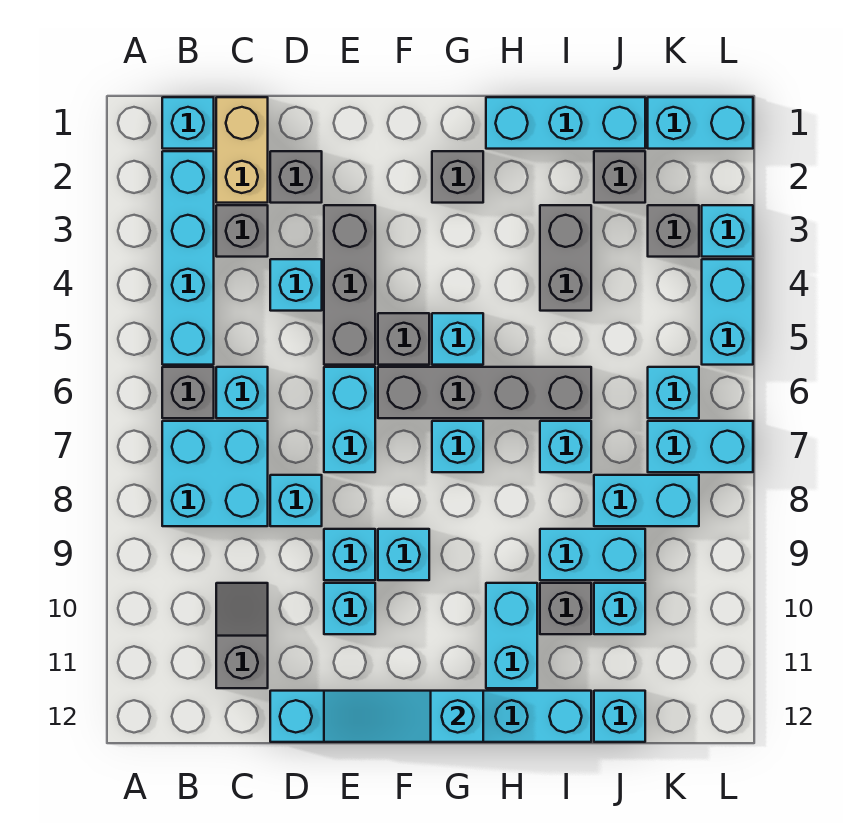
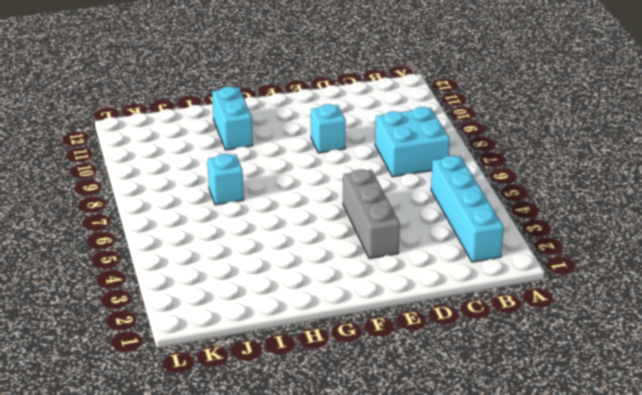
none -> cyan 1x1 brick [162,97,214,149]
none -> grey 1x1 brick [162,367,214,418]
none -> tan 1x2 brick [216,97,268,203]
none -> grey 1x1 brick [216,205,268,257]

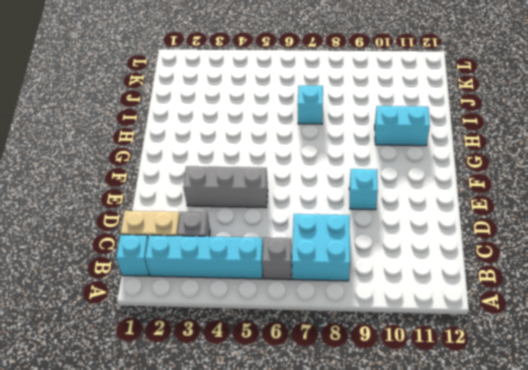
none -> cyan 1x1 brick [216,367,268,418]
none -> grey 1x2 slope [216,583,268,688]
none -> grey 1x1 brick [270,151,322,203]
none -> cyan 1x1 brick [270,259,322,311]

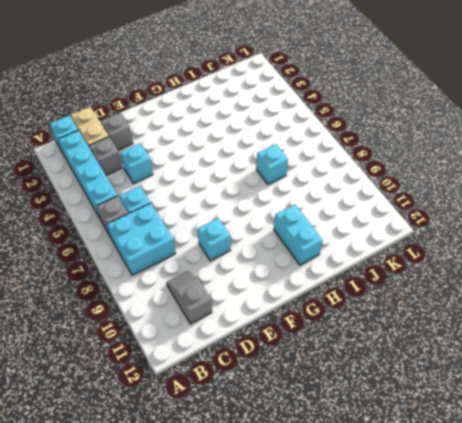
none -> cyan 1x1 brick [270,475,322,526]
none -> cyan 1x6 brick [270,691,591,742]
none -> grey 1x3 brick [324,205,375,365]
none -> cyan 1x2 brick [324,367,375,472]

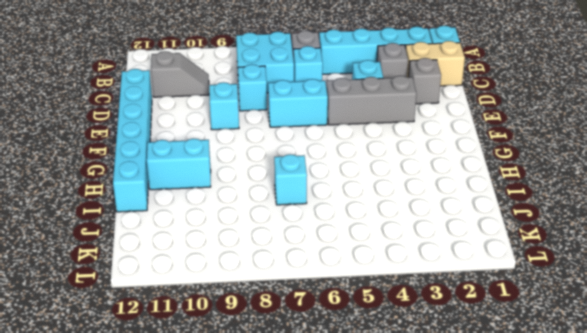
none -> cyan 1x1 brick [324,583,375,634]
none -> grey 1x1 brick [378,313,429,365]
none -> grey 1x4 brick [378,367,591,418]
none -> cyan 1x1 brick [378,529,429,580]

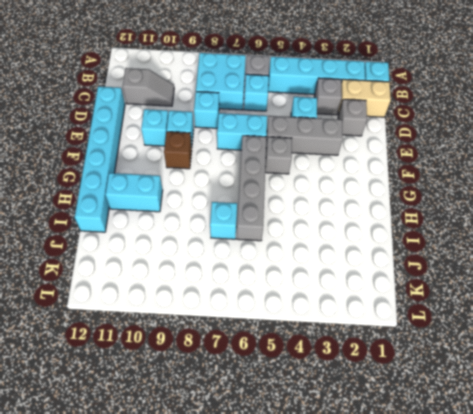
brown 1x1 brick [164,132,192,169] -> cyan 1x1 brick [378,529,429,580]
none -> grey 1x1 brick [432,151,483,203]
none -> cyan 1x1 brick [432,313,483,365]
none -> cyan 1x1 brick [432,421,483,472]
none -> cyan 1x3 brick [486,97,645,149]

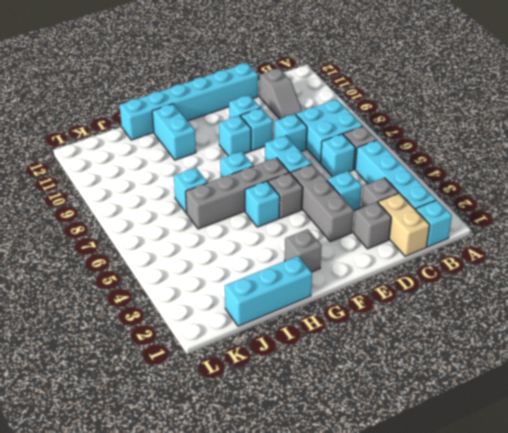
none -> grey 1x2 brick [540,205,591,311]
none -> cyan 1x2 brick [540,529,645,580]
none -> grey 1x1 brick [540,583,591,634]
none -> grey 1x1 brick [594,151,645,203]

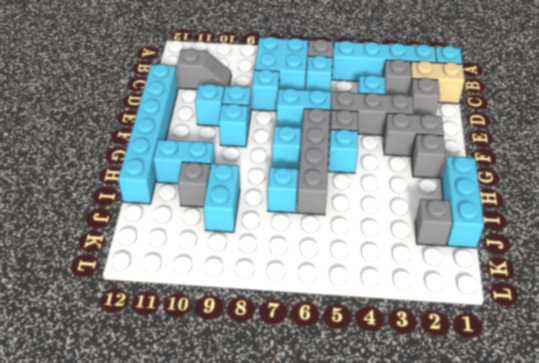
grey 1x2 brick [383,113,443,157] -> grey 1x2 brick moved to [540,205,591,311]
none -> cyan 1x2 brick [594,475,699,526]
none -> cyan 1x1 brick [594,583,645,634]
none -> cyan 1x1 brick [594,691,645,742]
none -> cyan 1x2 brick [648,97,753,149]

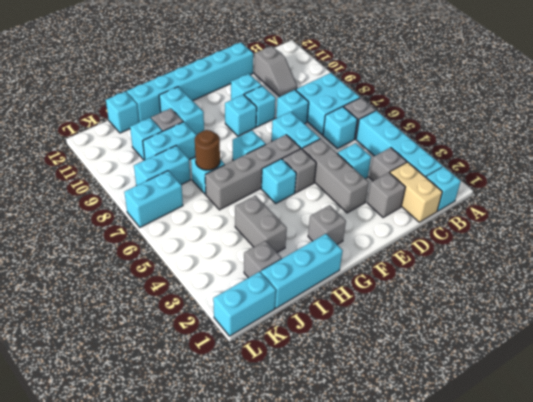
brown 1x1 round brick [195,130,220,170] -> none
none -> grey 1x1 brick [648,205,699,257]
none -> cyan 1x1 brick [648,367,699,418]
none -> cyan 1x1 brick [702,205,753,257]
none -> cyan 1x2 brick [702,259,753,365]

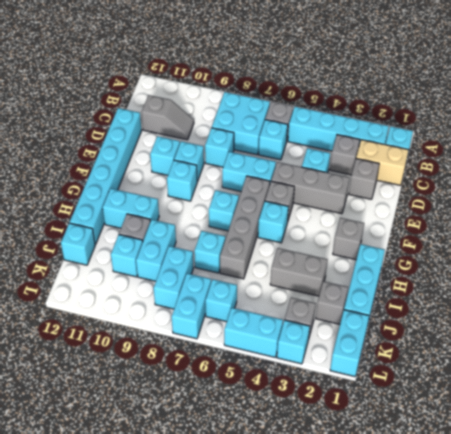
none -> cyan 1x3 slope [324,691,483,742]

